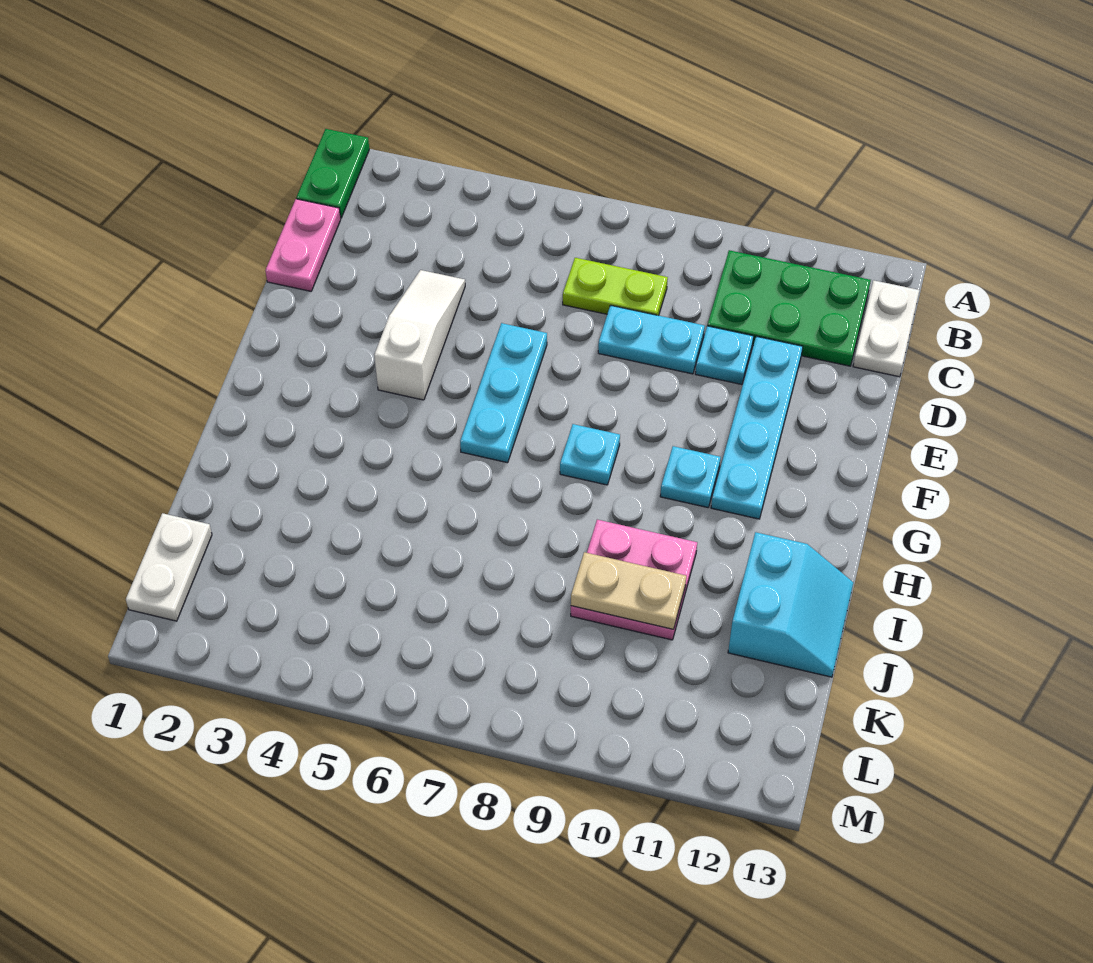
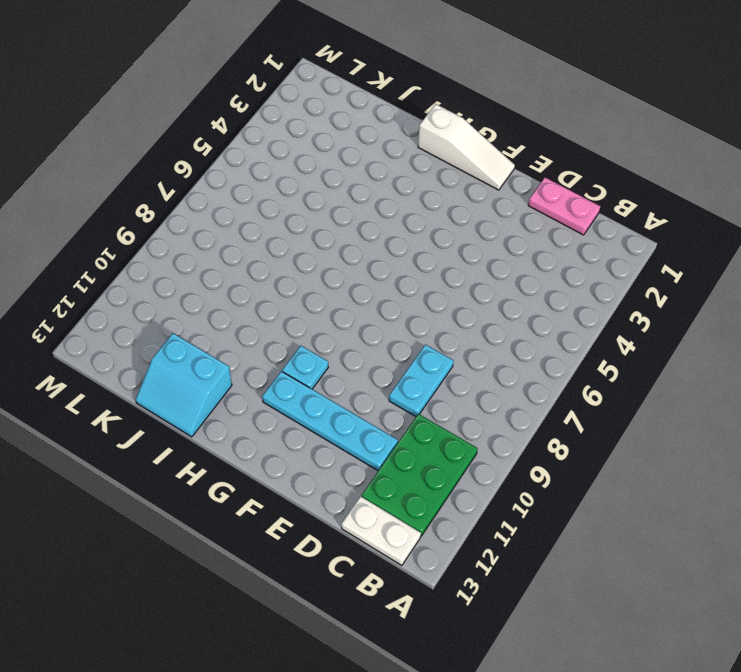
white 1x3 slope [418,104,515,190] -> white 1x3 slope moved to [374,270,465,400]
none -> green 1x2 plate [296,129,369,218]
none -> lime 1x2 plate [563,258,668,316]
none -> cyan 1x1 plate [695,326,754,385]

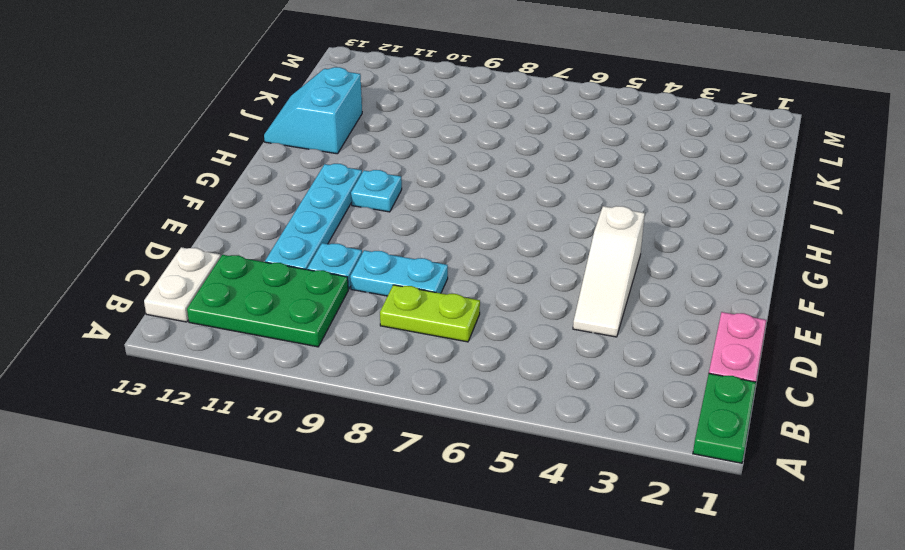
none -> cyan 1x3 plate [460,323,547,463]
none -> cyan 1x1 plate [560,424,620,485]
none -> pink 2x2 plate [571,520,697,640]

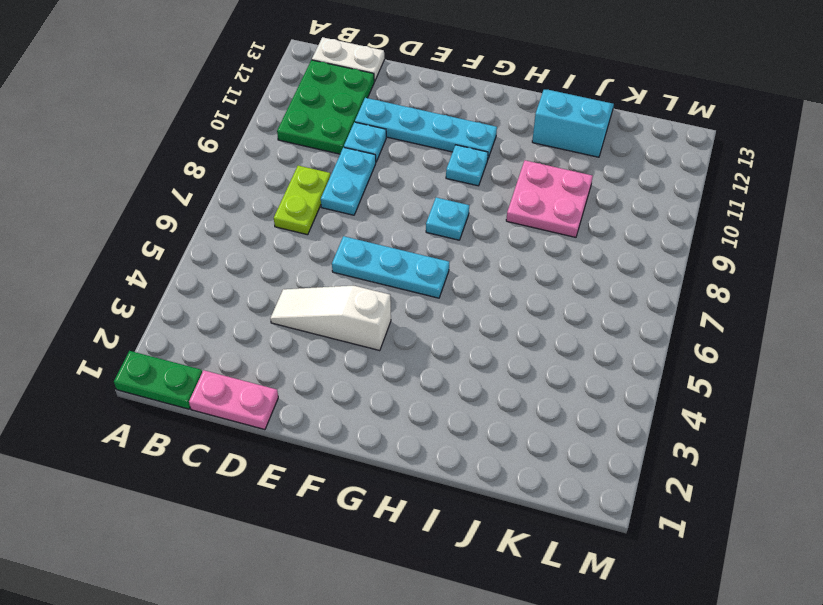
none -> white 1x2 plate [126,513,212,621]
none -> tan 1x2 plate [571,552,686,629]

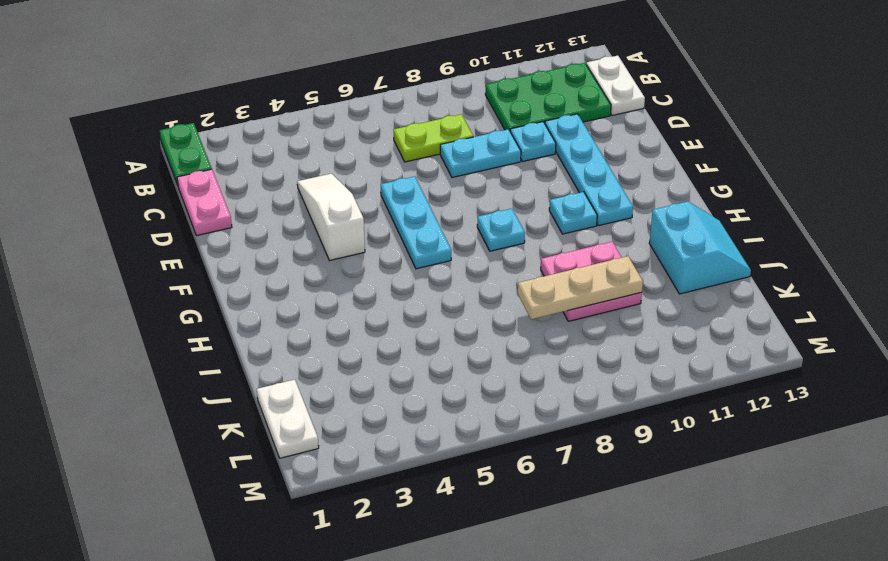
tan 1x3 plate [518,256,643,319] -> tan 1x2 plate [571,552,686,629]

